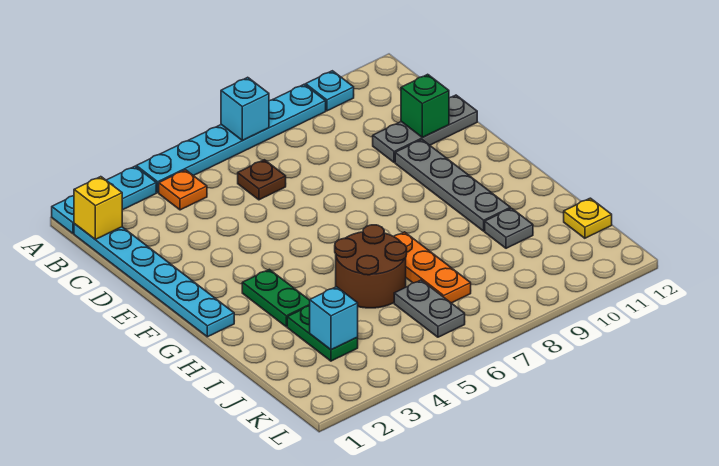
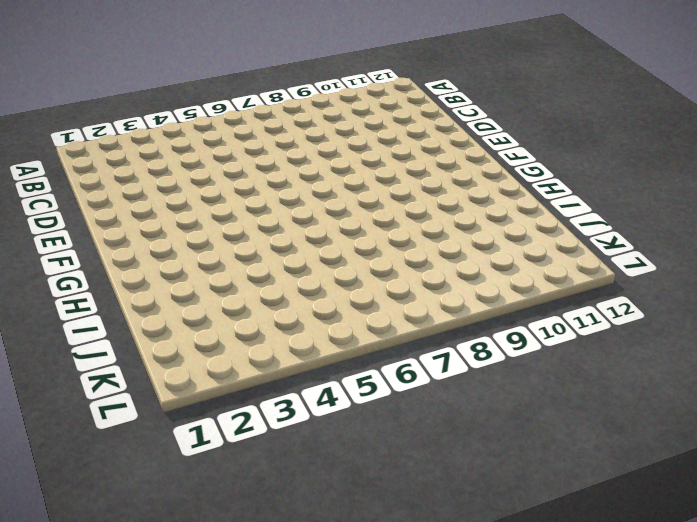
none -> cyan 1x3 plate [52,166,156,234]
none -> cyan 1x6 plate [136,84,326,193]
none -> cyan 1x1 plate [306,71,354,111]

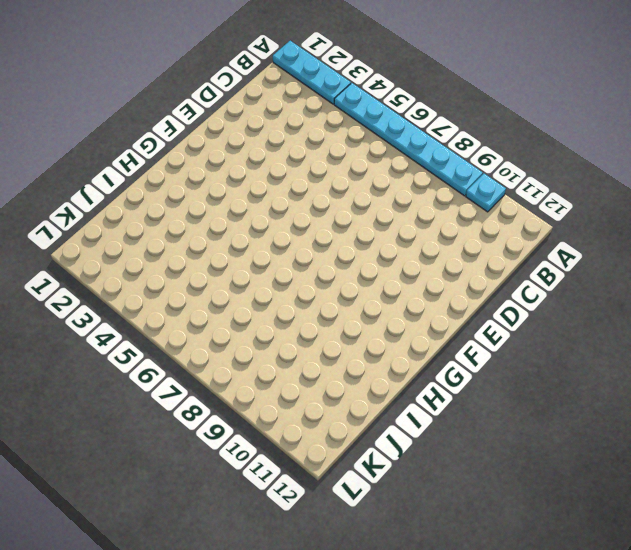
none -> cyan 1x6 plate [74,224,234,337]
none -> orange 1x1 plate [159,170,207,210]
none -> brown 1x1 plate [238,160,286,200]

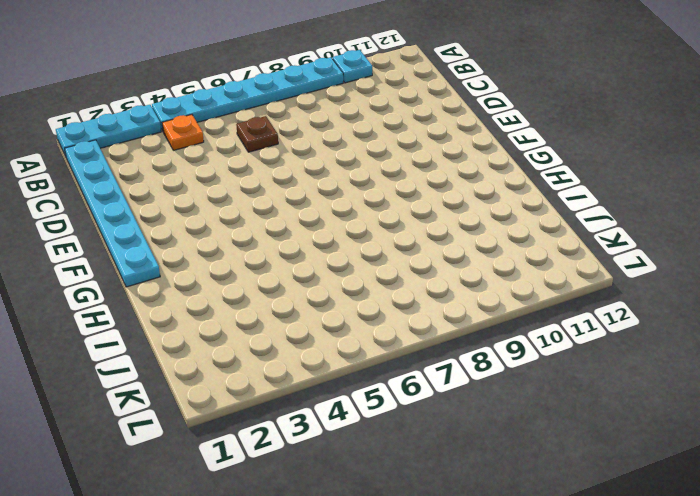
none -> grey 1x3 plate [373,95,477,162]
none -> grey 1x4 plate [395,140,510,231]
none -> green 1x2 plate [242,269,310,327]

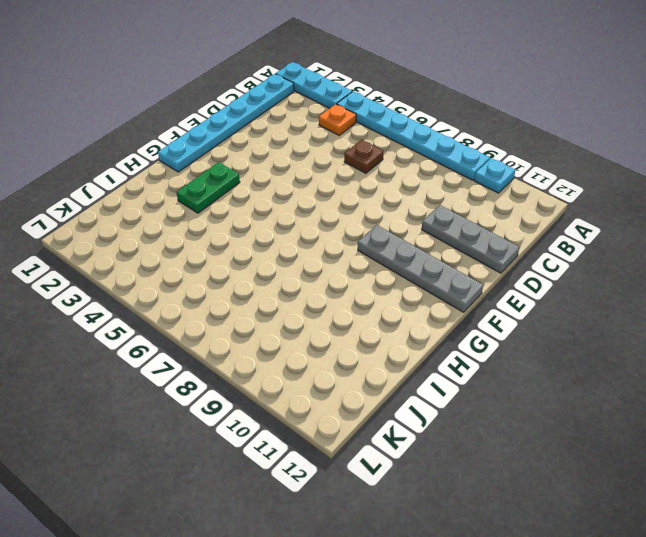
grey 1x4 plate [358,225,483,312] -> grey 1x4 plate turned to [395,140,510,231]
none -> brown 2x2 round brick [335,225,407,308]
none -> orange 1x3 plate [394,232,471,303]
none -> green 1x2 plate [287,306,358,361]

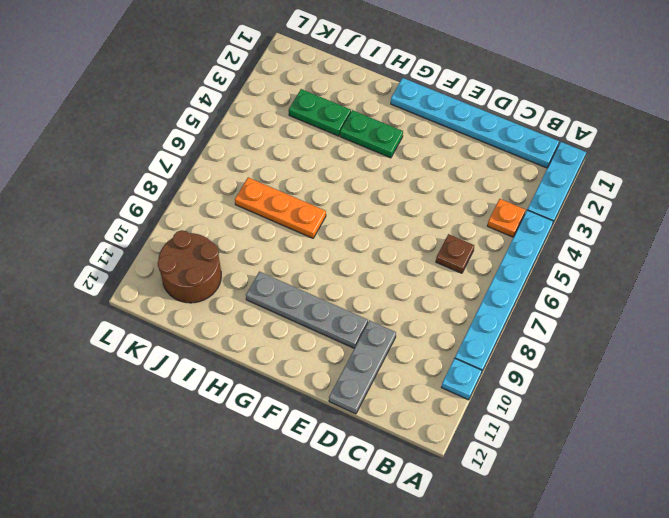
brown 2x2 round brick [158,230,221,303] -> brown 2x2 round brick moved to [335,225,407,308]
none -> grey 1x1 plate [485,208,533,248]
none -> grey 1x2 plate [394,280,465,337]
none -> yellow 1x1 plate [564,198,612,238]

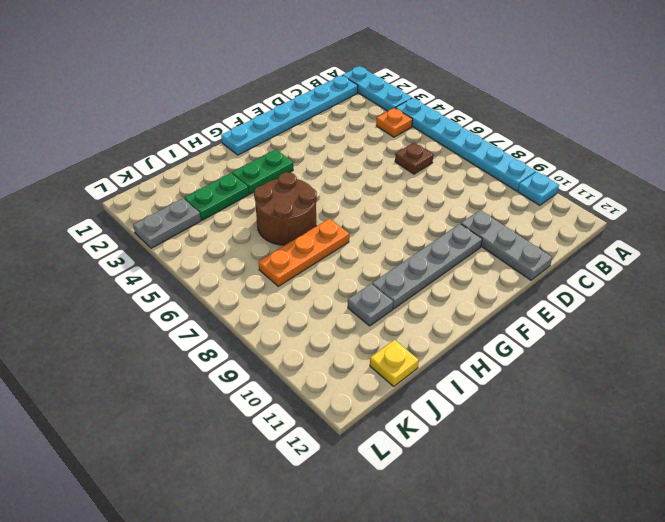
grey 1x2 plate [133,199,201,248] -> grey 1x2 plate moved to [394,280,465,337]
none -> cyan 1x1 brick [221,77,269,140]
none -> yellow 1x1 brick [74,177,122,239]
none -> green 1x1 brick [401,74,449,137]

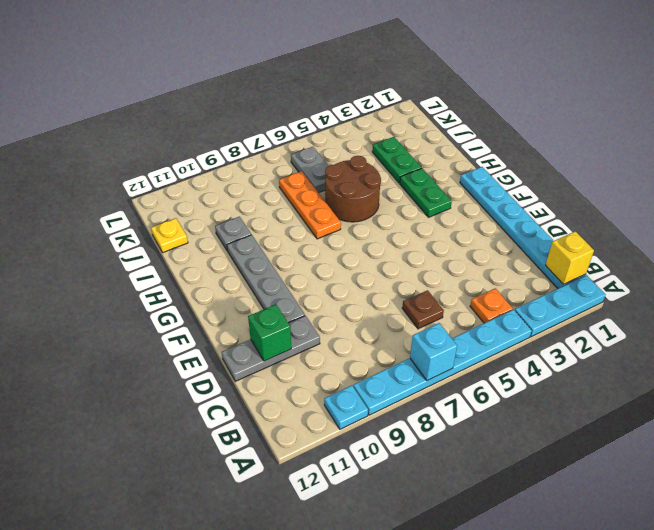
none -> cyan 1x1 brick [310,287,358,350]

